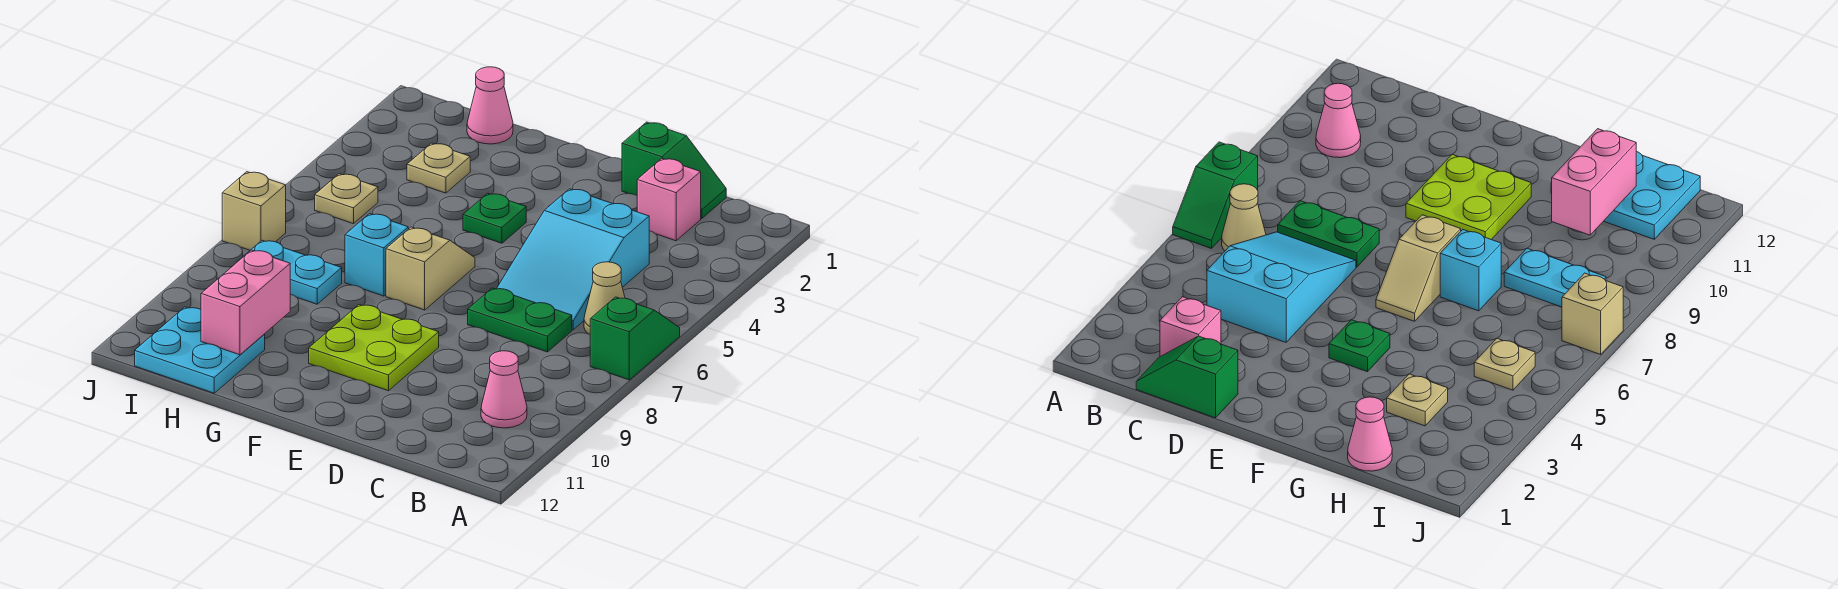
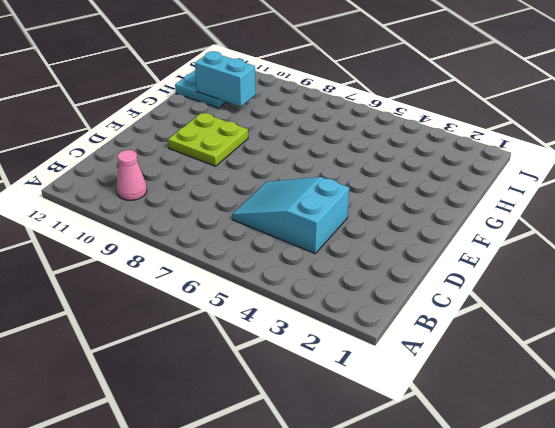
cyan 1x2 brick [195,51,256,106] -> pink 1x2 brick [201,250,290,355]
none -> green 1x2 slope [590,297,680,380]
none -> tan 1x1 cone [584,262,625,334]
none -> green 1x2 slope [622,122,726,219]

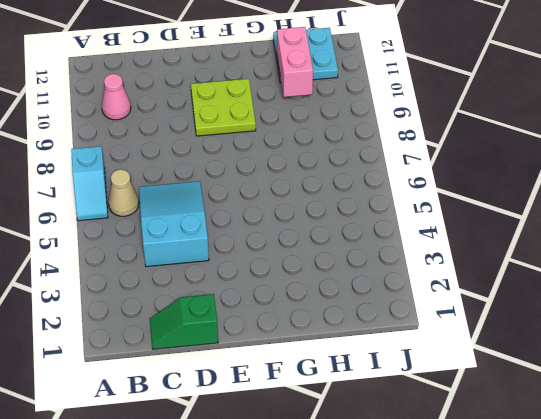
cyan 1x2 slope [71,146,108,221] -> green 1x2 slope [590,297,680,380]
none -> pink 1x1 brick [637,158,701,241]
none -> green 1x2 plate [468,288,572,352]
none -> green 1x1 plate [463,193,526,243]

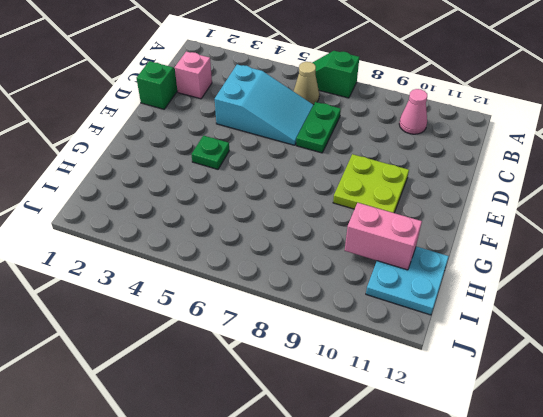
none -> tan 1x2 slope [386,227,475,310]
none -> cyan 1x1 brick [345,214,408,296]
none -> pink 1x1 cone [467,67,513,144]

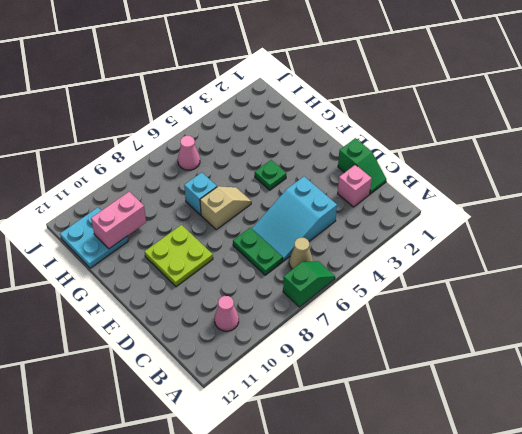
pink 1x1 cone [178,136,200,170] -> pink 1x1 cone moved to [467,67,513,144]
none -> tan 1x1 plate [407,143,470,193]
none -> cyan 1x2 plate [238,240,342,304]
none -> tan 1x1 plate [315,174,378,224]

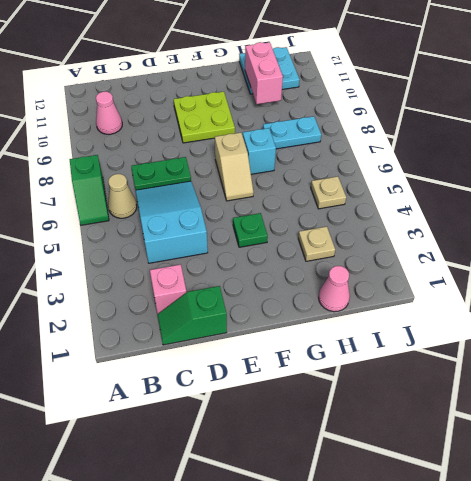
none -> tan 1x1 brick [222,172,286,250]

